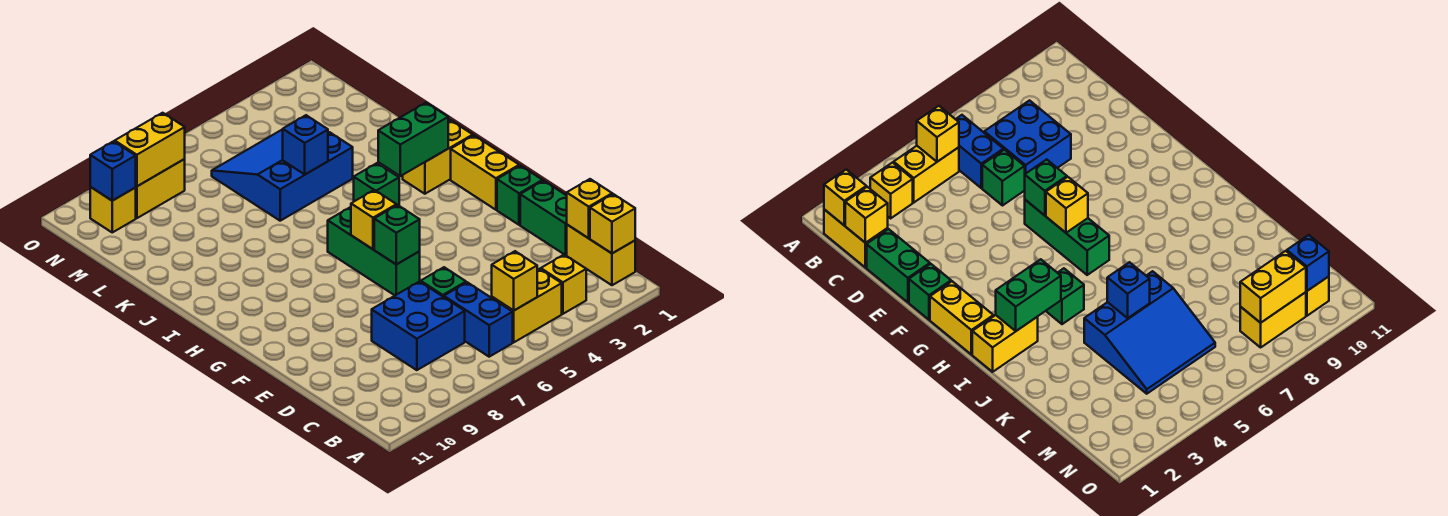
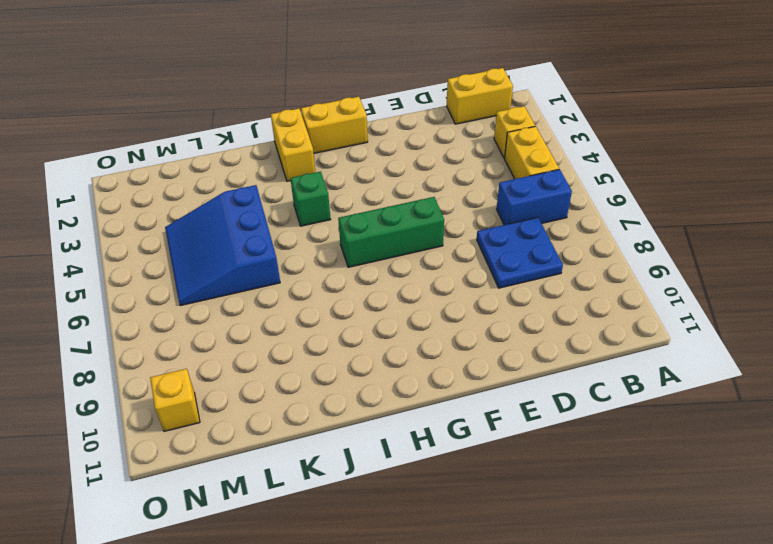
blue 2x2 plate [477,218,563,288] -> blue 2x2 brick [372,281,465,370]
none -> green 1x2 brick [520,181,567,255]
none -> green 1x1 brick [421,267,466,297]
none -> green 1x1 brick [497,166,543,225]

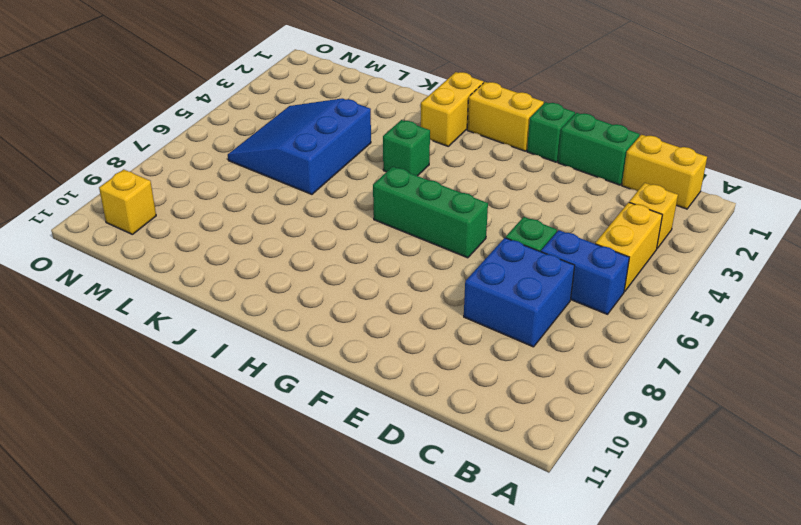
none -> yellow 1x2 brick [135,159,185,218]
none -> yellow 1x1 brick [590,194,635,253]
none -> yellow 1x1 brick [492,251,537,311]

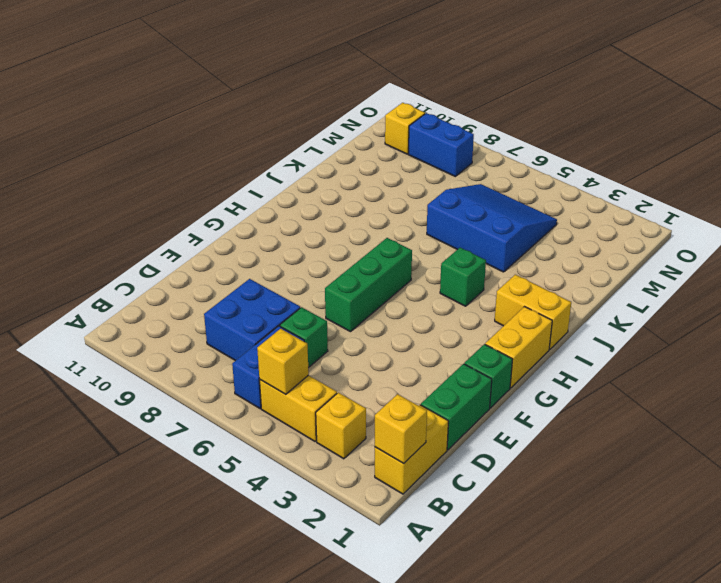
blue 1x2 brick [408,113,474,176] -> yellow 1x2 brick [135,159,185,218]
none -> yellow 1x1 brick [567,179,612,238]
none -> green 1x1 brick [374,205,420,264]
none -> yellow 1x1 brick [351,190,396,249]

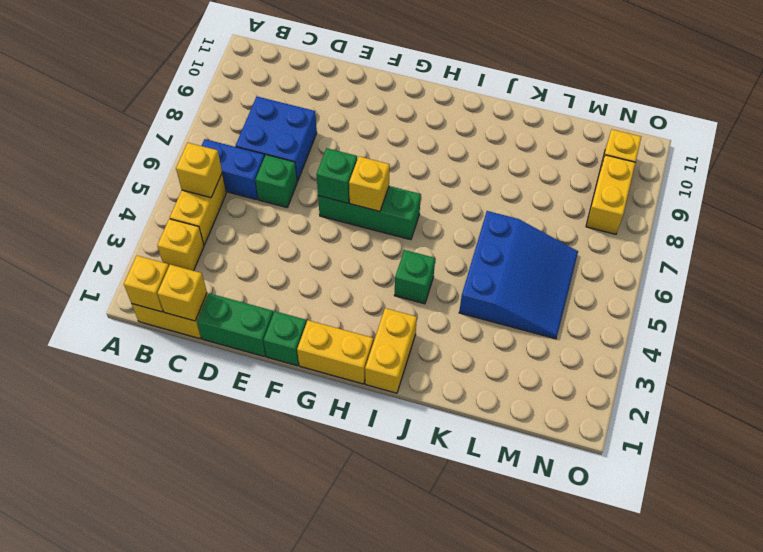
none -> green 1x2 brick [378,103,448,176]
none -> blue 1x1 brick [283,115,328,174]
none -> yellow 1x2 brick [115,113,185,186]

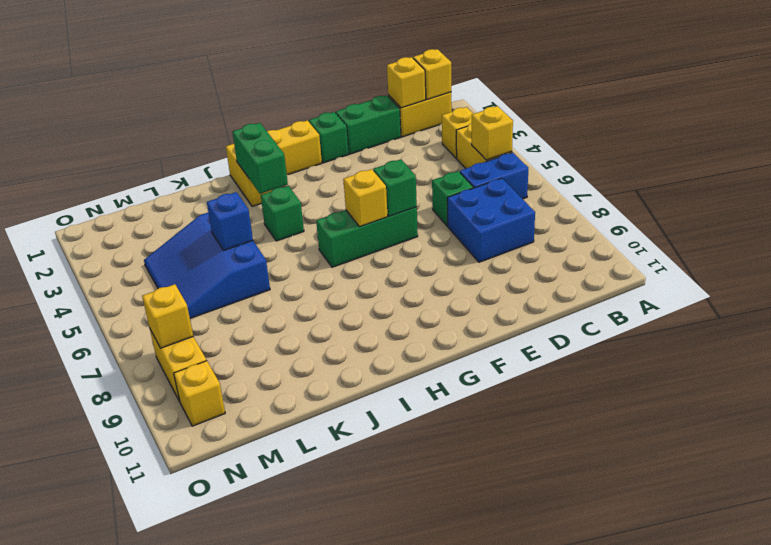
yellow 1x1 brick [142,284,193,348] -> yellow 1x2 brick [115,113,185,186]
none -> blue 1x1 brick [90,141,136,201]

